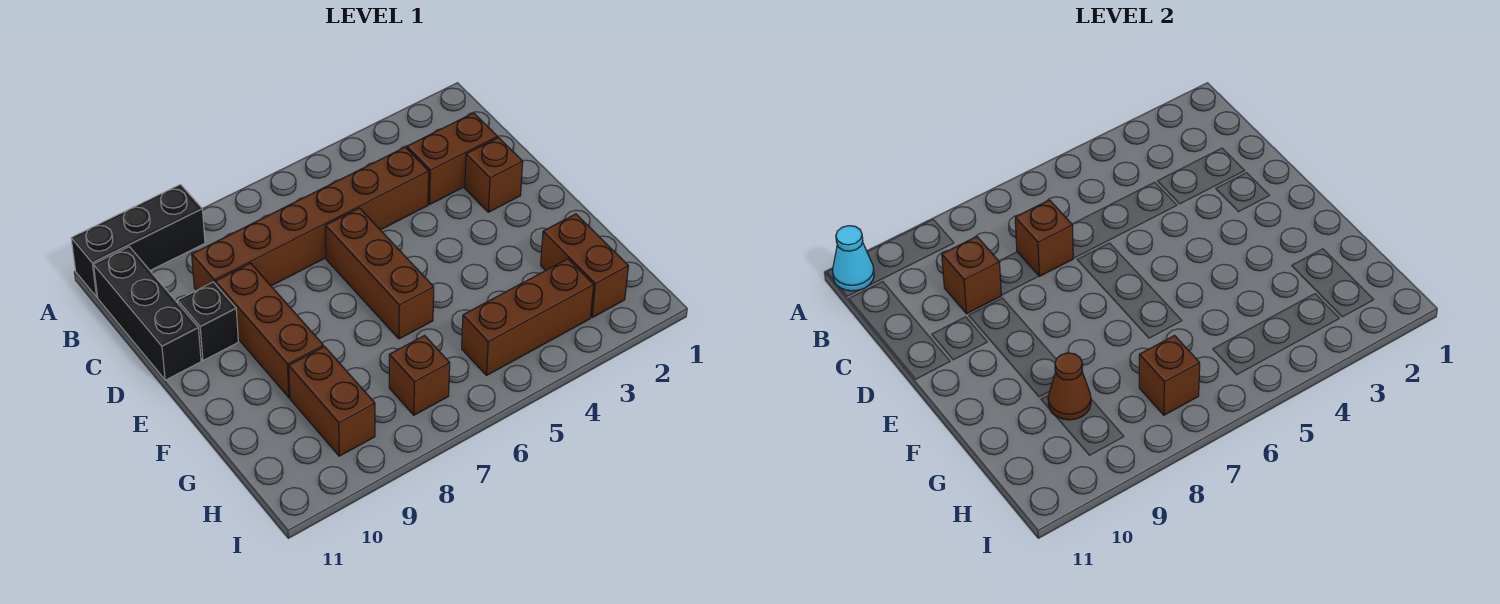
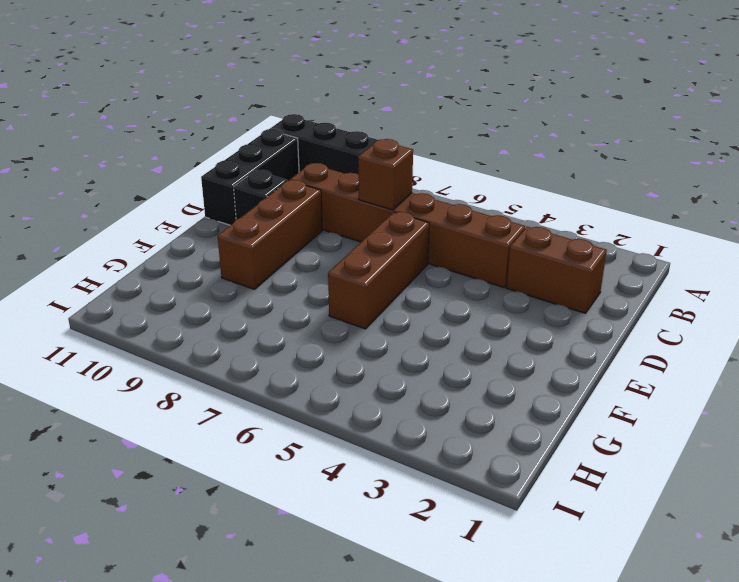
none -> brown 1x1 brick [465,138,523,212]
none -> brown 1x2 brick [541,214,628,318]
none -> brown 1x2 brick [289,347,375,456]

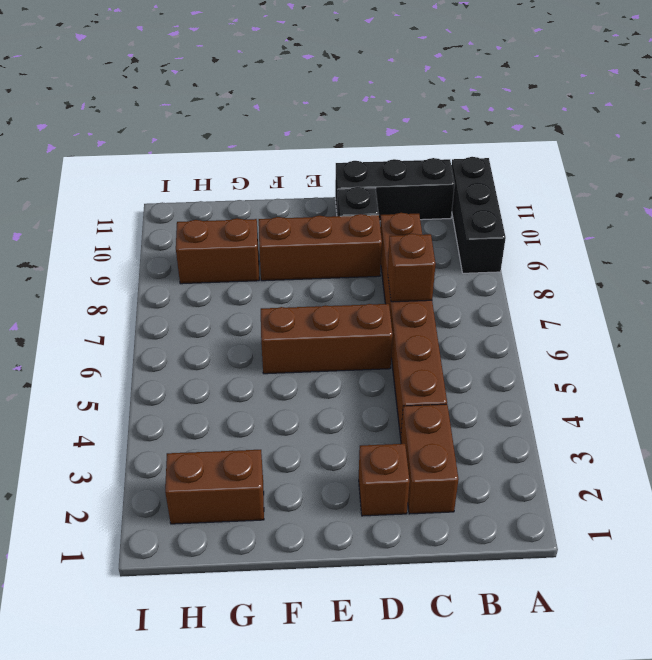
none -> brown 1x3 brick [462,259,594,376]
none -> brown 1x1 brick [389,336,450,415]
none -> cyan 1x1 cone [833,226,874,291]

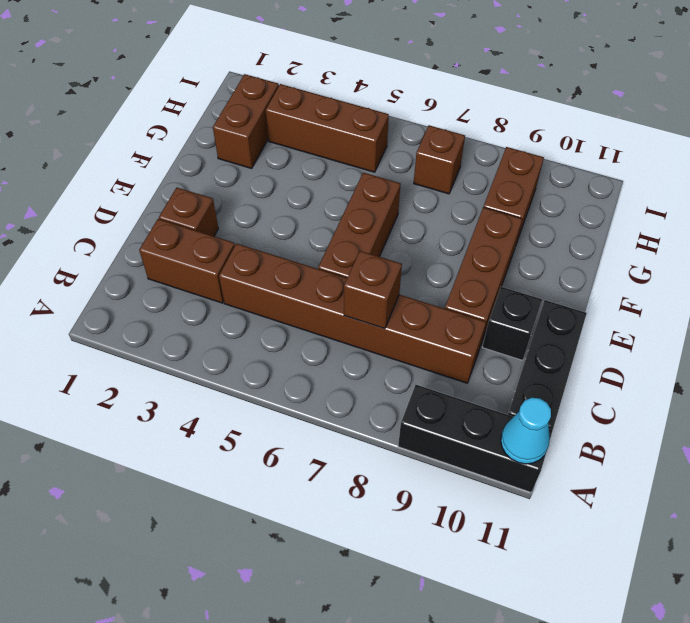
none -> brown 1x1 brick [942,237,1001,314]
none -> brown 1x1 cone [1048,353,1091,420]
none -> brown 1x1 brick [1139,336,1200,415]

